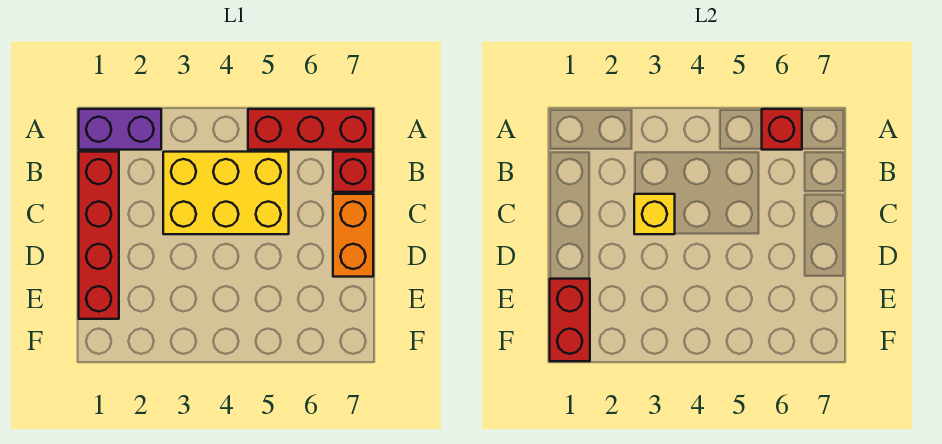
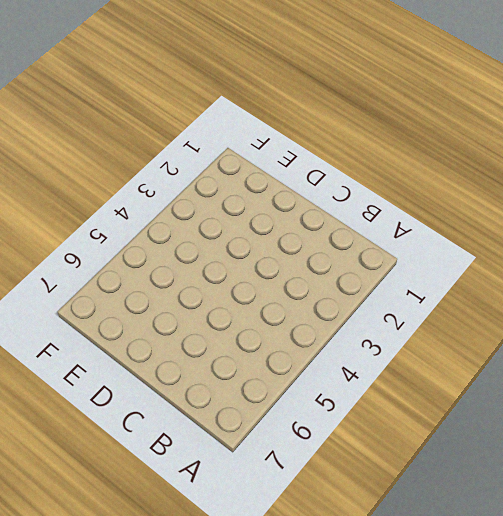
none -> purple 1x2 brick [79,109,161,150]
none -> red 1x3 brick [248,109,373,150]

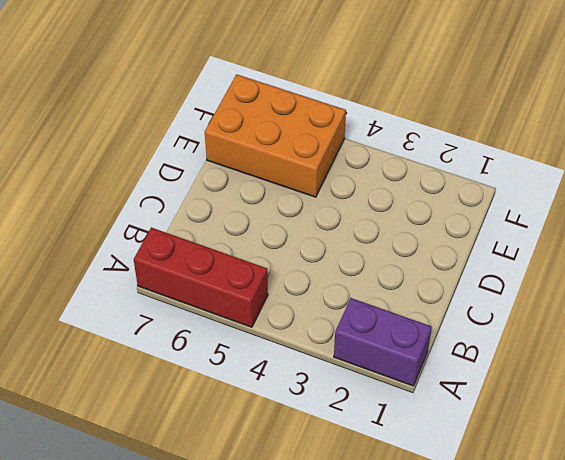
orange 2x3 brick [205,75,346,197] -> none
none -> red 1x4 brick [79,152,119,319]
none -> yellow 2x3 brick [163,152,289,234]

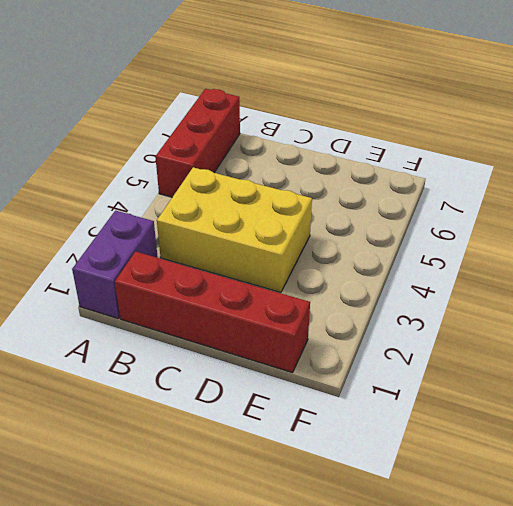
yellow 2x3 brick [157,167,312,293] -> yellow 2x3 brick turned to [163,152,289,234]
none -> red 1x1 brick [333,152,373,192]
none -> orange 1x2 brick [333,194,373,277]

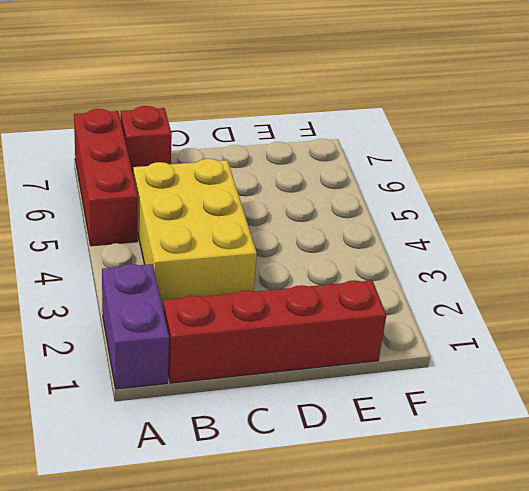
none -> orange 1x2 brick [333,194,373,277]
none -> red 1x1 brick [762,109,802,150]

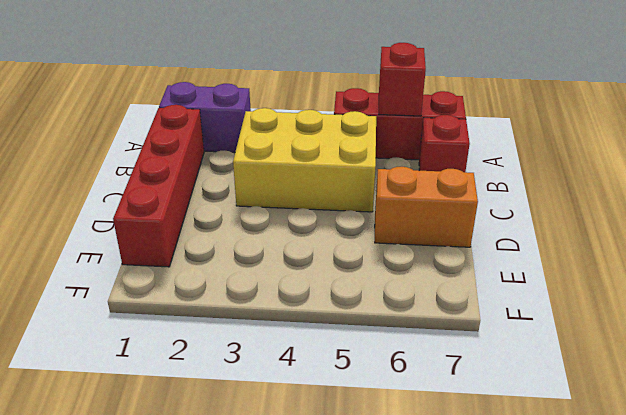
orange 1x2 brick [375,167,478,247] -> orange 1x2 brick turned to [333,194,373,277]
none -> yellow 1x1 brick [634,194,675,234]
none -> red 1x2 brick [550,279,590,361]

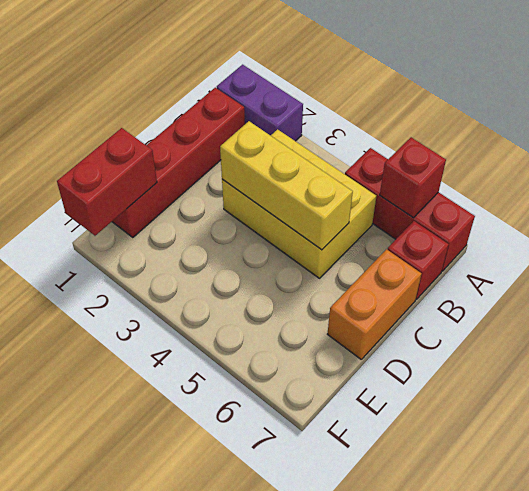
yellow 1x3 brick [220,121,353,250] -> yellow 1x1 brick [634,194,675,234]

